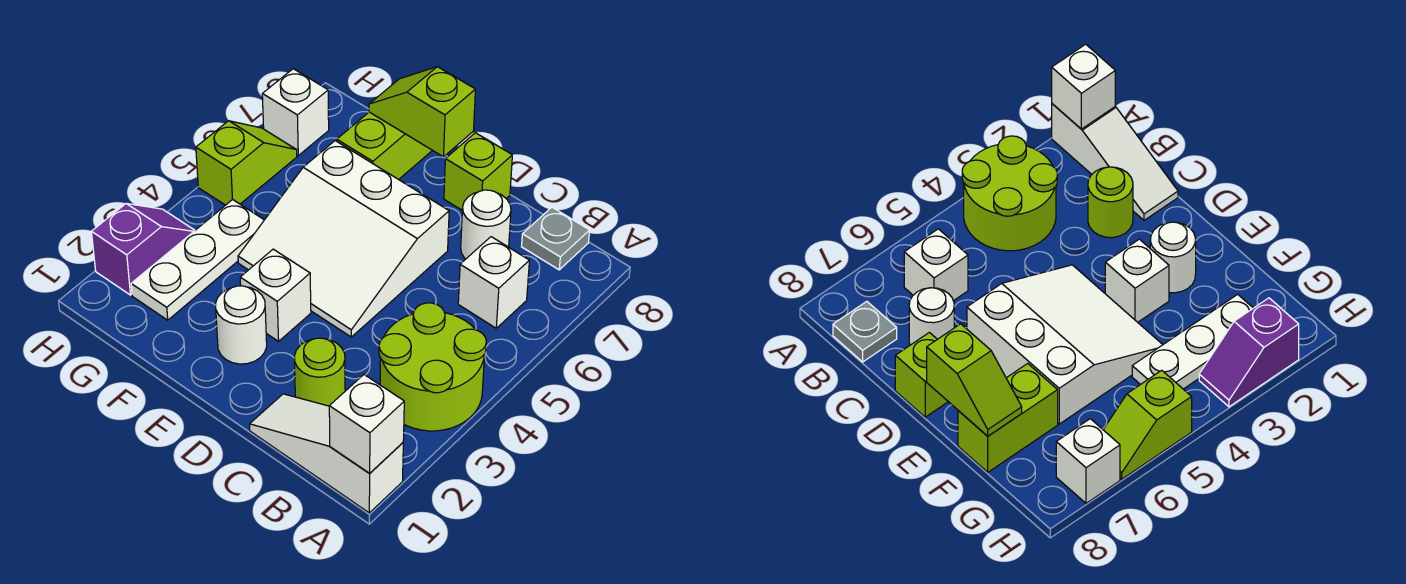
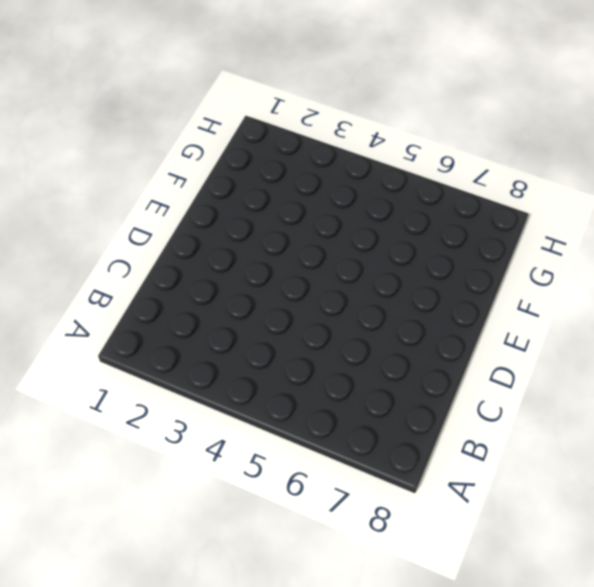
none -> white 1x3 slope [250,394,403,513]
none -> lime 2x2 round brick [379,303,486,431]
none -> white 1x1 brick [458,237,530,328]

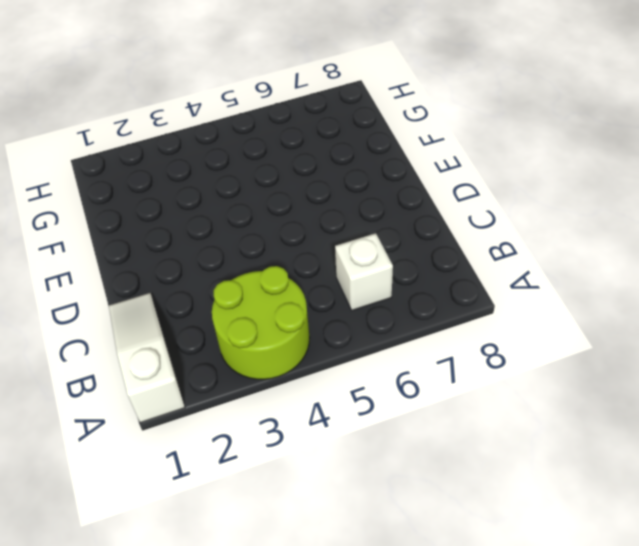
none -> grey 1x1 plate [522,207,590,270]
none -> lime 1x1 round brick [294,338,345,406]
none -> white 1x1 round brick [461,190,511,259]

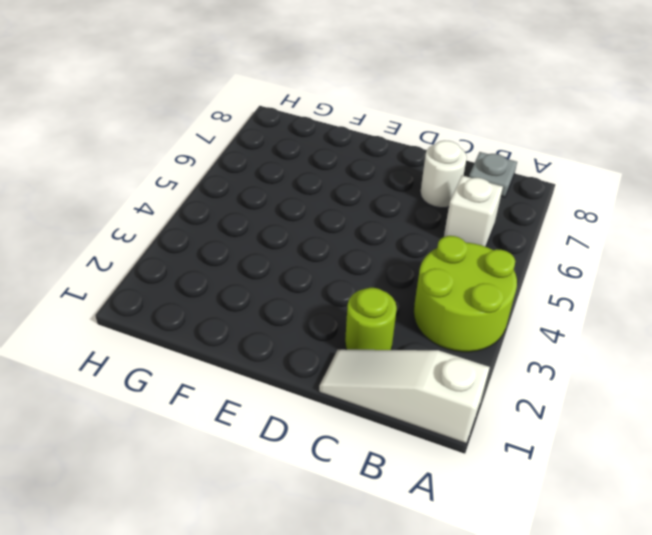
none -> white 3x3 slope [238,141,449,337]
none -> lime 1x1 brick [444,133,512,210]
none -> white 1x1 round brick [215,286,267,364]

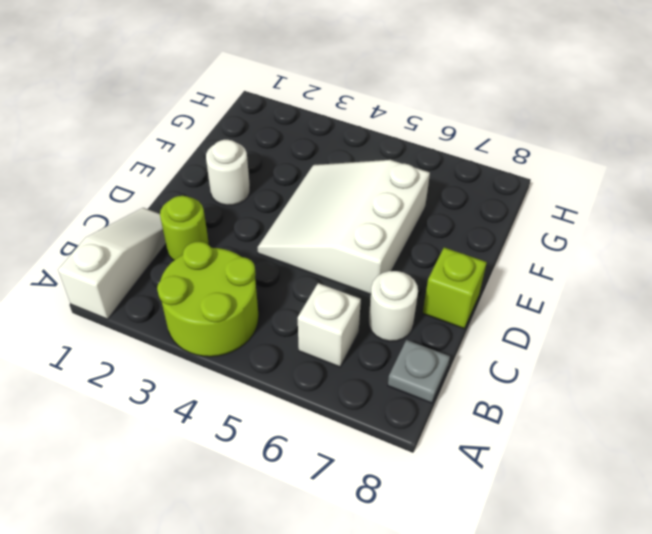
none -> white 1x1 brick [240,249,311,341]
none -> lime 1x2 brick [337,112,432,180]
none -> white 1x3 plate [131,200,264,320]

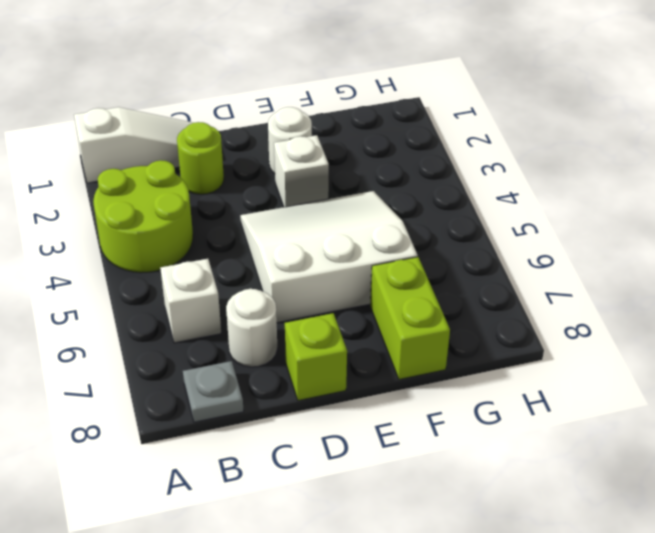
none -> white 1x3 plate [131,200,264,320]
none -> purple 1x2 slope [92,204,195,295]
none -> lime 1x2 slope [196,121,297,205]

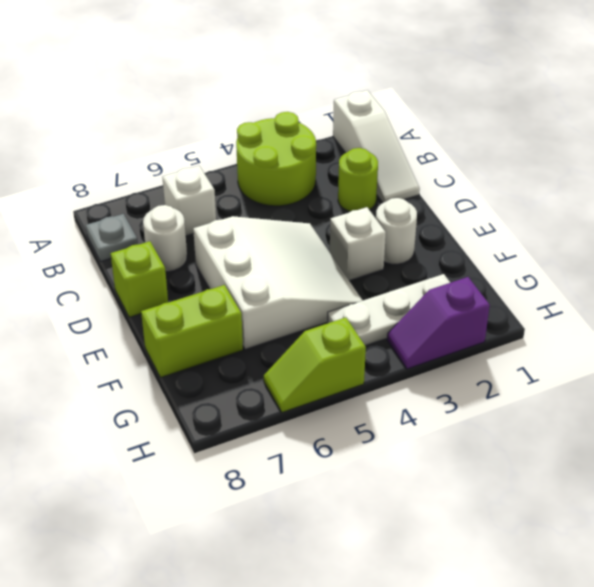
none -> white 1x1 brick [262,69,329,155]
none -> white 1x1 brick [329,375,404,473]
none -> lime 1x2 slope [369,67,475,157]

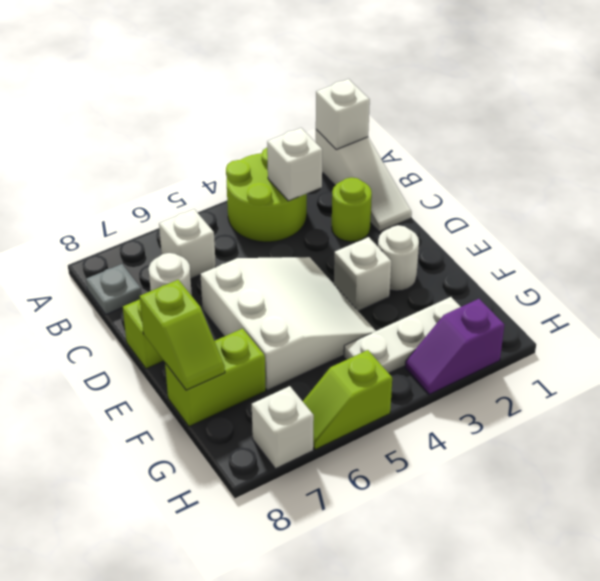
white 1x1 brick [267,128,322,201] -> none

